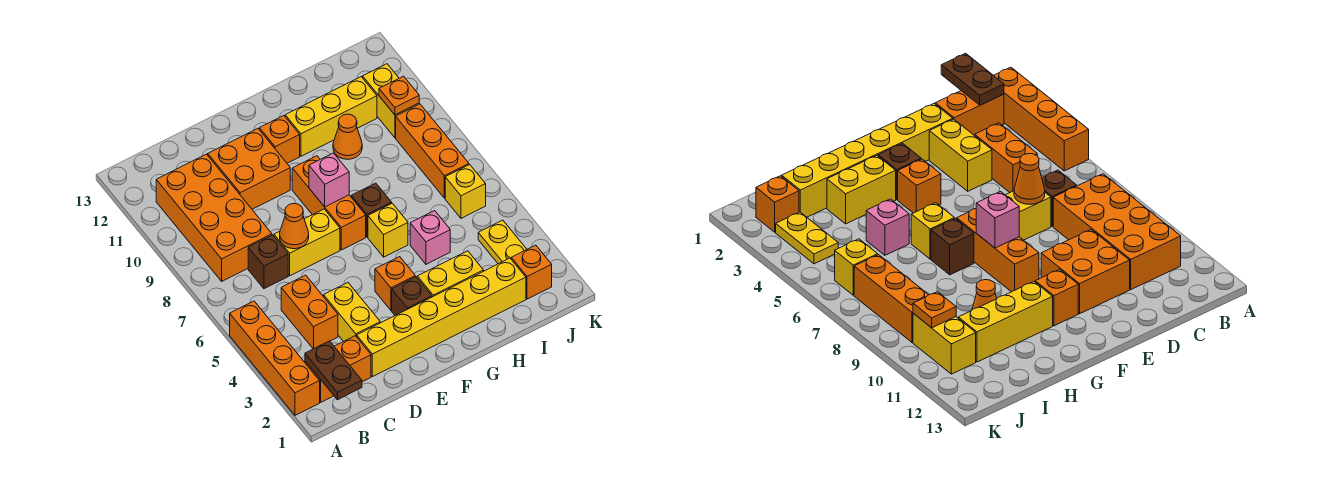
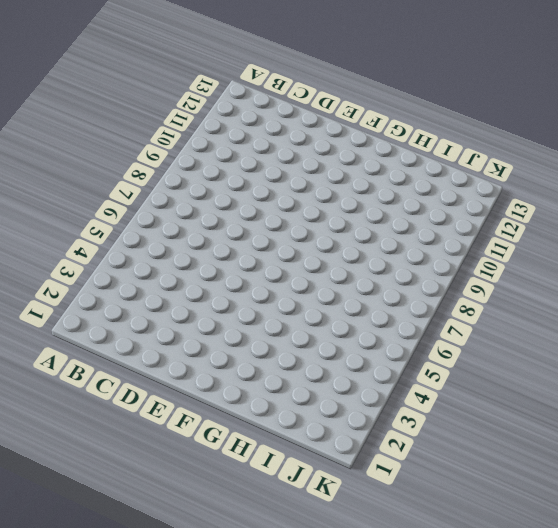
none -> orange 1x4 brick [230,301,320,415]
none -> orange 1x2 brick [305,336,371,402]
none -> orange 2x4 brick [156,154,272,281]

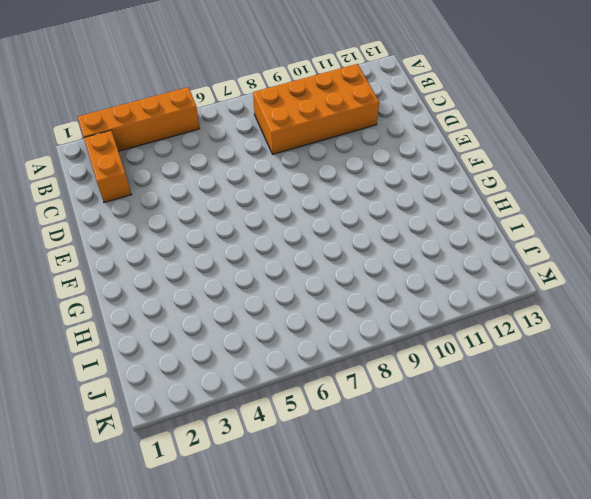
none -> orange 1x2 brick [281,275,338,349]
none -> brown 1x1 brick [248,235,288,289]
none -> yellow 1x6 brick [357,258,526,377]

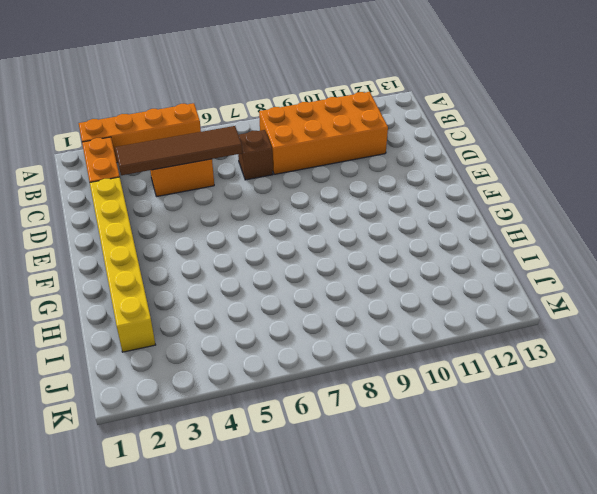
brown 1x4 tile [115,126,242,175] -> none
none -> yellow 1x2 brick [324,283,380,342]
none -> yellow 1x2 brick [274,209,340,276]
none -> orange 2x2 brick [208,129,290,209]

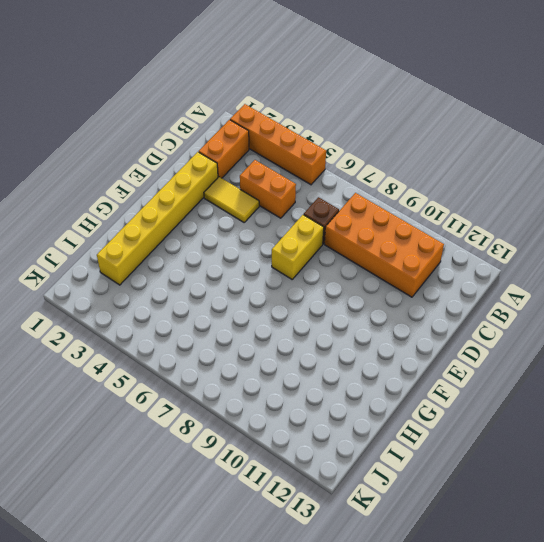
yellow 1x2 tile [204,177,259,222] -> yellow 1x2 brick [324,283,380,342]
none -> orange 2x2 brick [208,129,290,209]
none -> brown 1x1 brick [392,277,432,315]
none -> orange 1x1 brick [375,257,415,310]

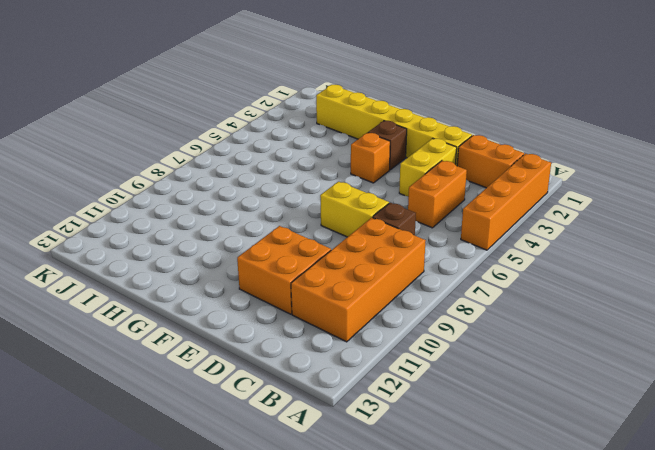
none -> orange 1x3 brick [292,156,366,250]
none -> orange 1x1 brick [259,116,300,163]
none -> yellow 1x2 brick [417,251,484,297]

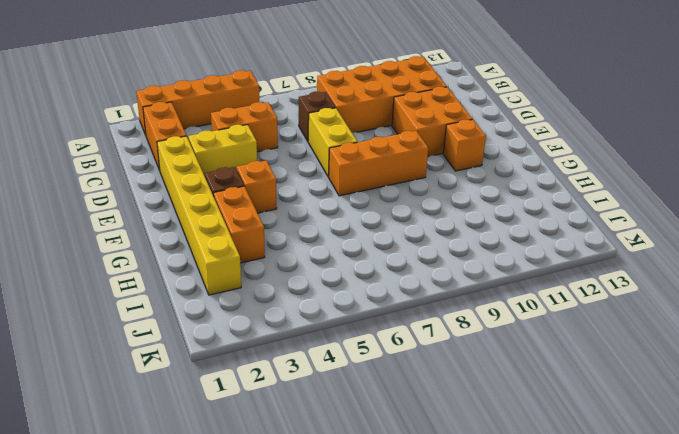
orange 1x2 brick [214,186,265,263] -> yellow 1x2 brick [417,251,484,297]
none -> yellow 1x1 brick [368,203,408,257]
none -> brown 1x1 brick [351,183,392,237]
none -> yellow 1x3 brick [285,77,377,156]

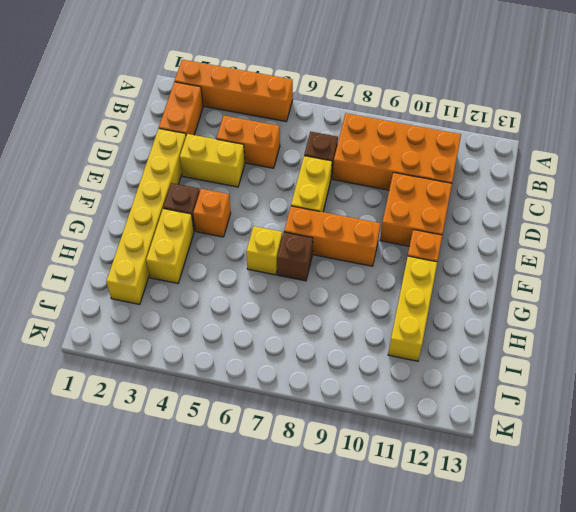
none -> pink 1x1 brick [410,211,450,264]
none -> orange 1x1 cone [333,114,362,159]
none -> orange 1x1 brick [511,245,552,299]

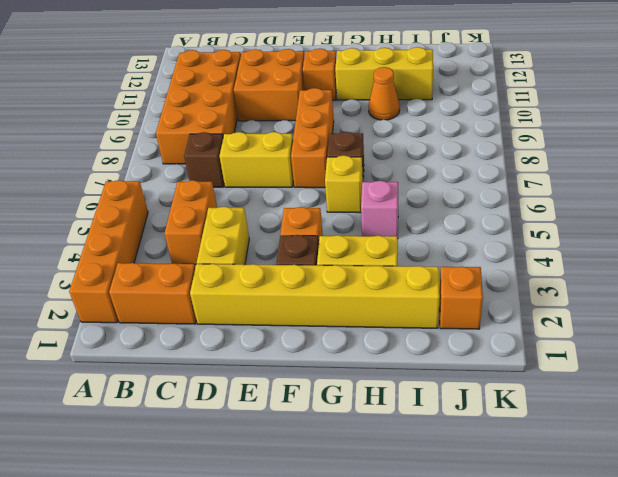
none -> yellow 1x2 plate [478,220,527,264]
none -> yellow 1x1 brick [445,165,486,218]
none -> orange 1x3 brick [396,104,469,198]

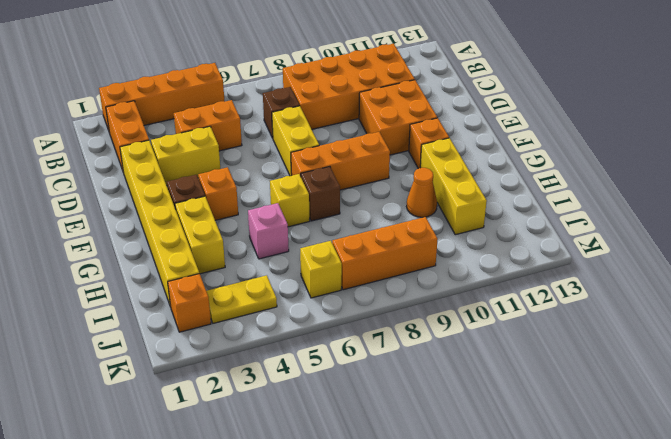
none -> yellow 1x2 brick [363,64,419,138]
none -> brown 1x2 plate [305,341,362,400]
none -> orange 1x1 cone [280,203,309,249]

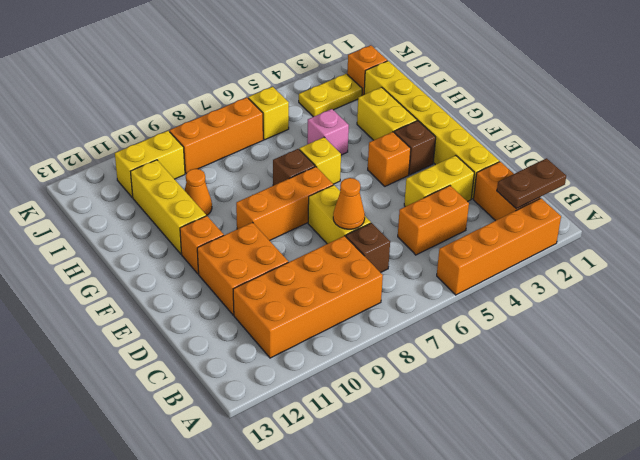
none -> pink 1x1 brick [309,153,349,207]
none -> orange 1x1 plate [379,76,419,115]

